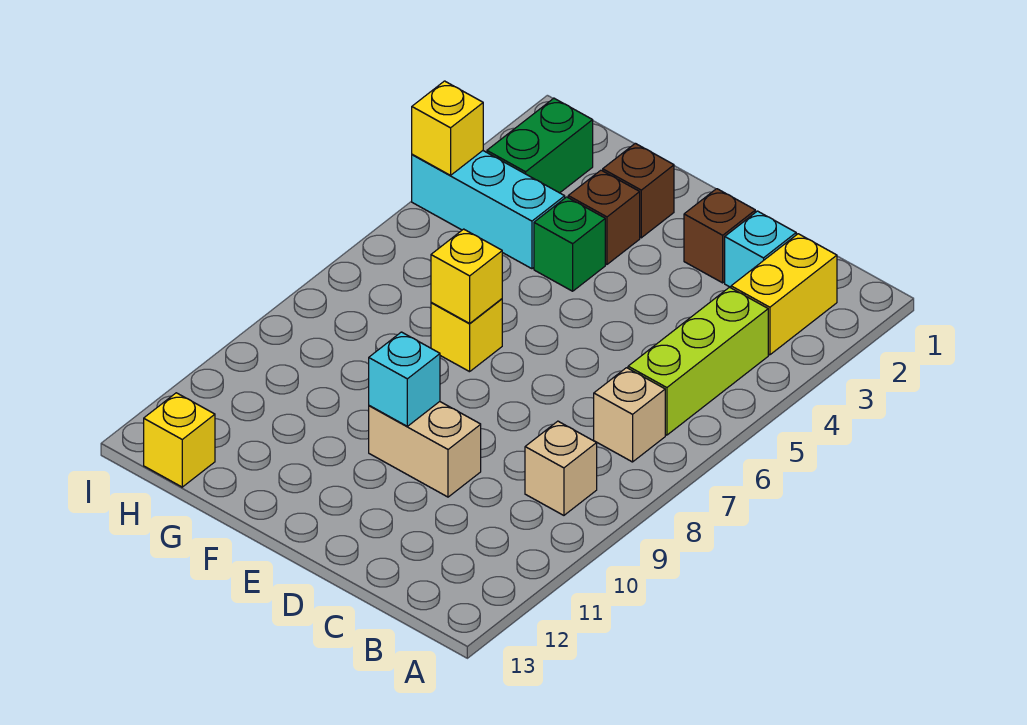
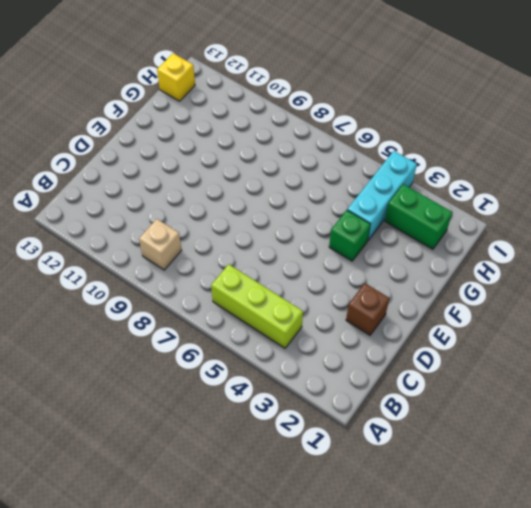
none -> yellow 1x2 brick [731,234,837,355]
none -> tan 1x1 brick [594,368,665,462]
none -> cyan 1x1 brick [725,211,796,288]

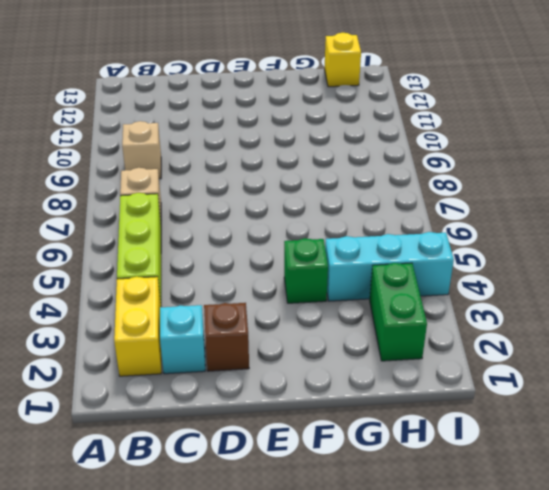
none -> tan 1x2 brick [369,402,481,497]
none -> brown 1x1 brick [603,143,674,238]
none -> brown 1x1 brick [568,170,640,264]

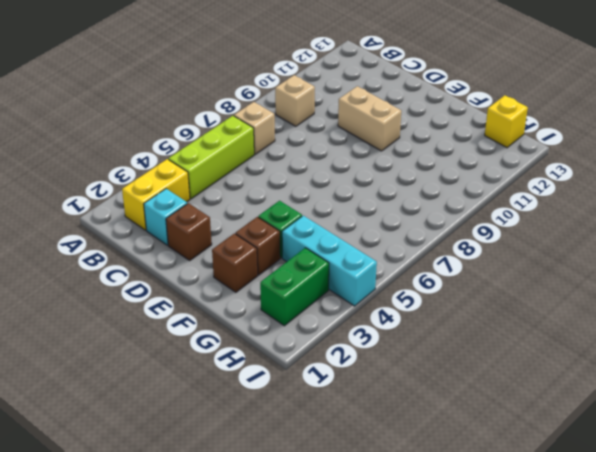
none -> yellow 1x1 brick [431,299,502,372]
none -> cyan 1x1 brick [369,332,440,426]
none -> yellow 1x1 brick [431,229,502,323]

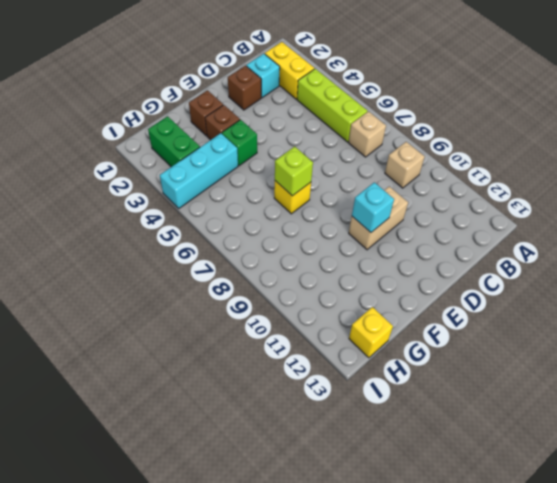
lime 1x1 brick [275,146,313,196] -> yellow 1x1 brick [431,229,502,323]
none -> yellow 1x1 brick [412,81,483,175]

